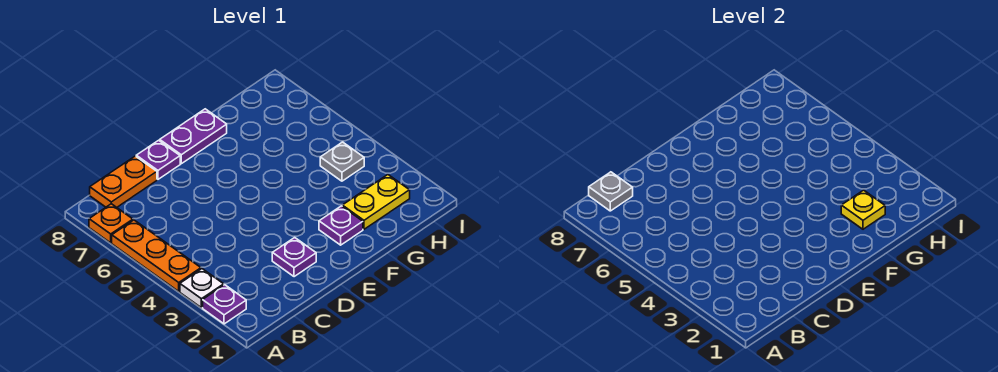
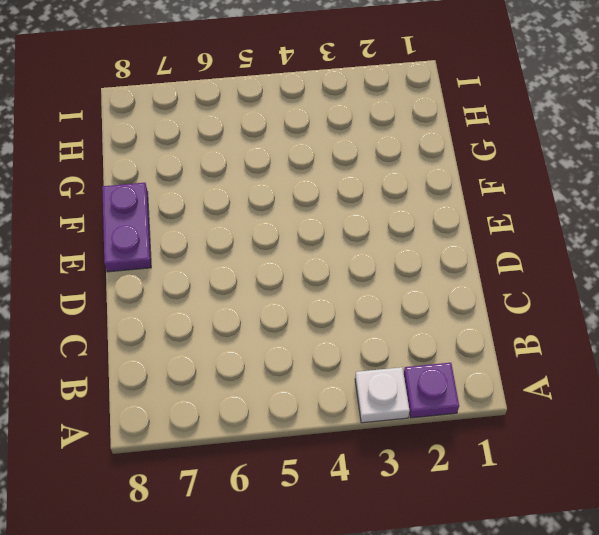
none -> orange 1x3 plate [112,220,201,291]
none -> orange 1x1 plate [89,204,133,243]
none -> orange 1x2 plate [90,156,157,207]

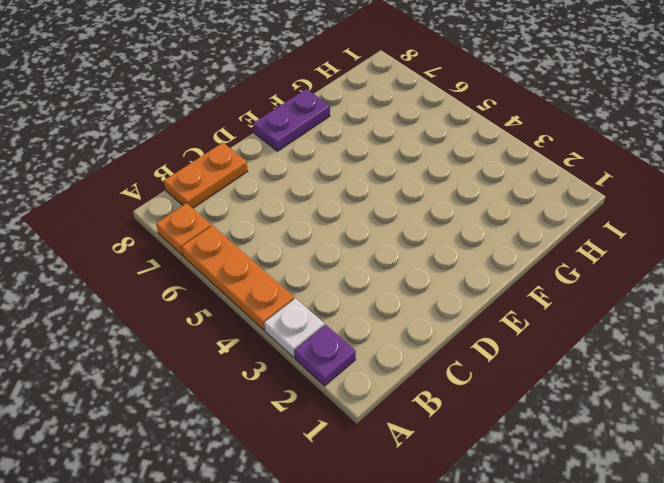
none -> purple 1x1 plate [272,237,316,277]
none -> purple 1x1 plate [136,140,180,179]
none -> purple 1x1 plate [319,206,363,245]

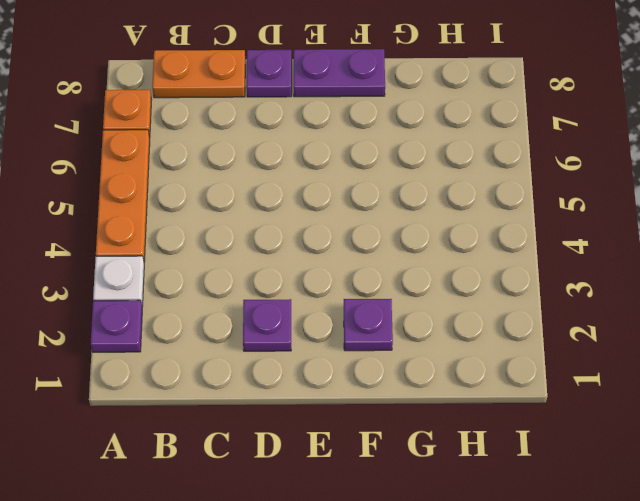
none -> yellow 1x2 plate [342,175,410,229]
none -> grey 1x1 plate [320,142,364,181]
none -> grey 1x1 plate [589,172,633,211]

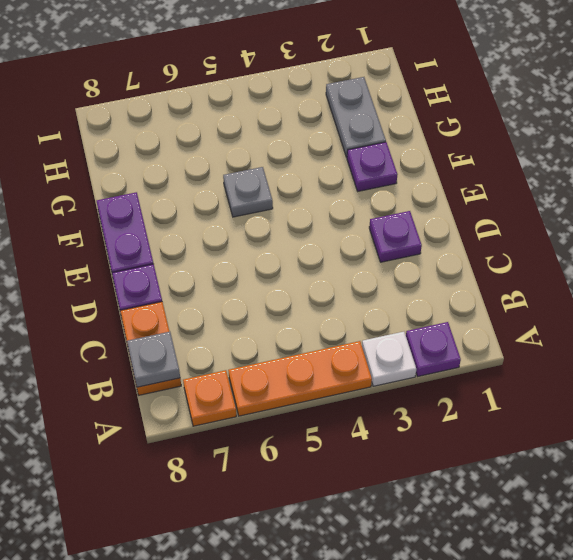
grey 1x1 plate [223,167,273,217] -> grey 1x1 plate moved to [320,142,364,181]
grey 1x2 plate [326,77,386,157] -> yellow 1x2 plate [342,175,410,229]
none -> yellow 1x1 plate [841,190,885,229]

